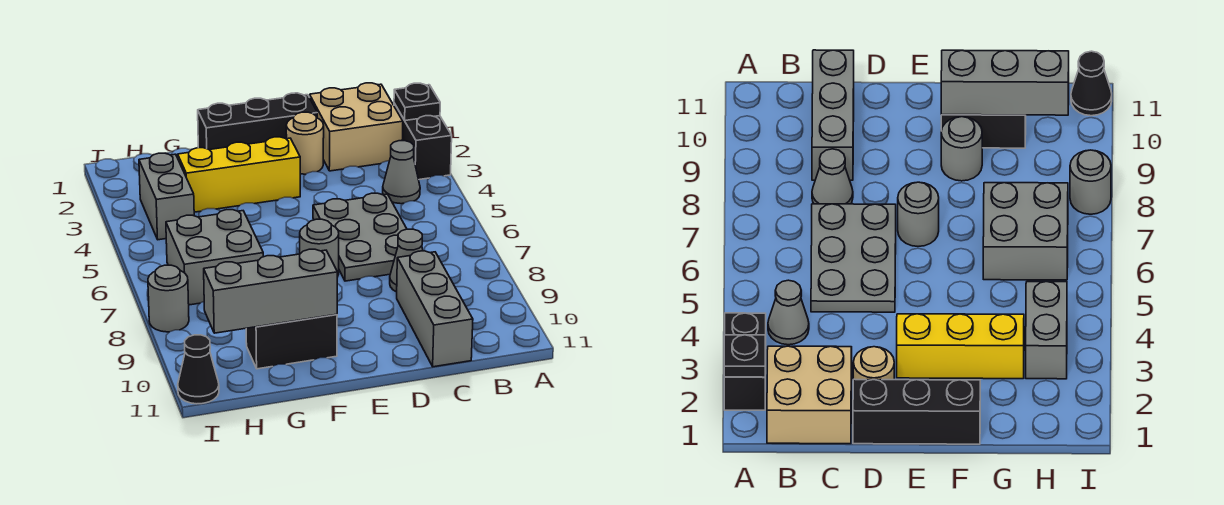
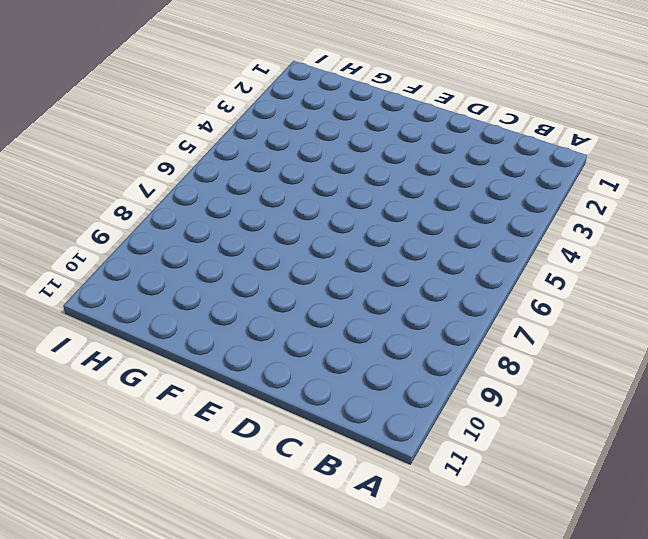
none -> black 1x2 brick [394,103,452,180]
none -> tan 2x2 brick [310,83,403,171]
none -> grey 1x1 cone [383,141,420,204]

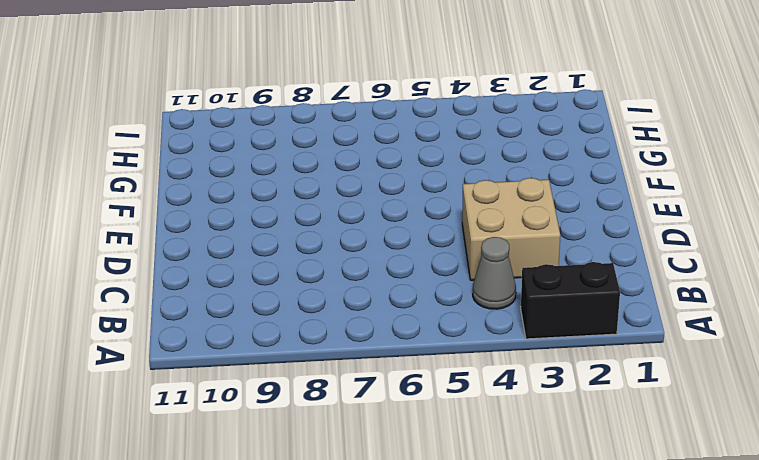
tan 2x2 brick [462,178,560,280] -> tan 2x2 brick moved to [310,83,403,171]
none -> grey 2x3 plate [313,193,407,281]
none -> grey 1x1 cone [390,229,423,292]
none -> grey 1x3 brick [397,251,473,367]

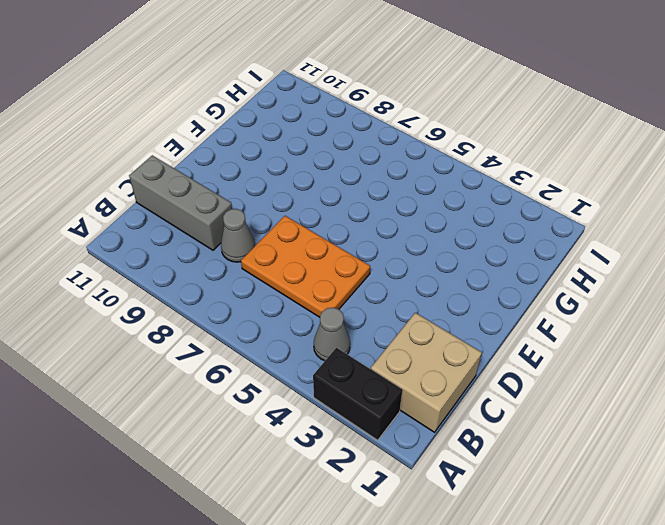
orange 2x3 plate [241,216,370,317] -> grey 2x3 plate [313,193,407,281]
none -> black 1x3 brick [198,93,317,150]
none -> tan 1x1 round brick [286,112,324,174]
none -> yellow 1x3 brick [178,137,300,212]

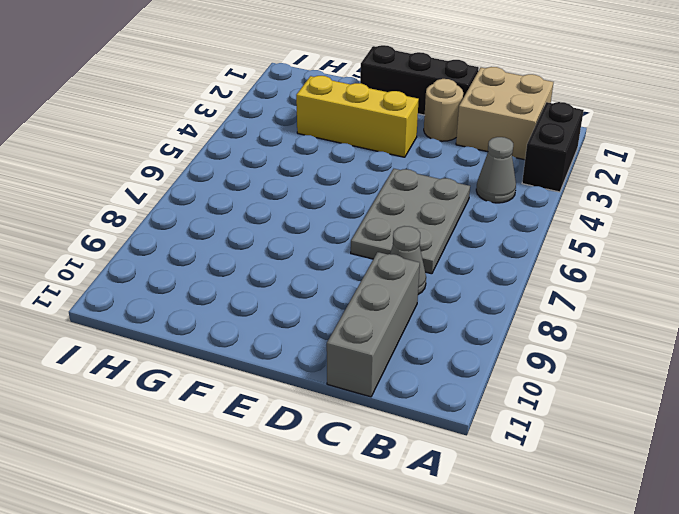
none -> grey 1x1 round brick [300,219,339,277]
none -> grey 1x1 round brick [941,117,982,181]
none -> black 1x2 brick [246,314,337,369]

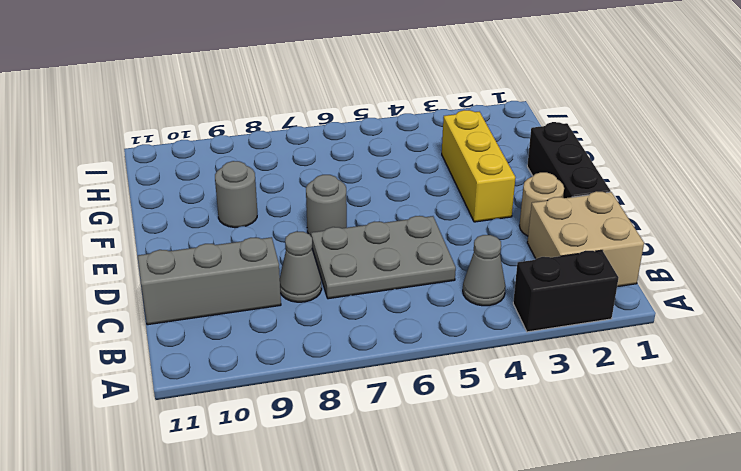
none -> black 1x2 brick [246,314,337,369]
none -> grey 2x2 brick [166,210,263,305]
none -> grey 1x2 brick [139,153,194,240]

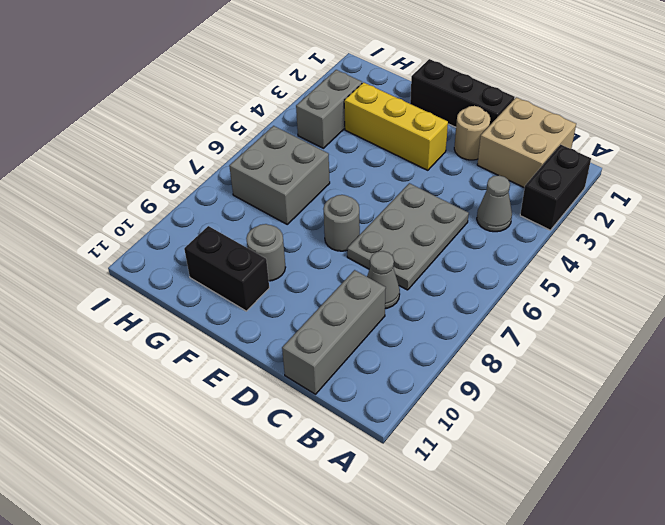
none -> grey 1x1 round brick [148,265,189,332]
none -> black 1x1 cone [178,335,219,404]
none -> black 1x1 plate [394,83,440,121]

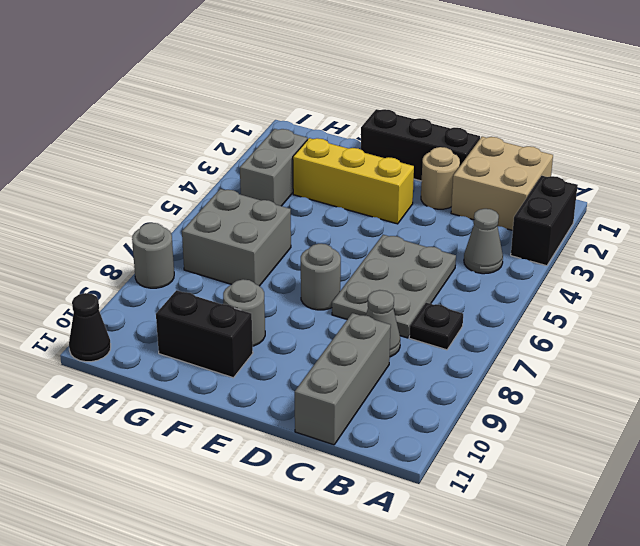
black 1x1 plate [409,303,463,350] -> black 1x1 plate moved to [394,83,440,121]
none -> grey 1x3 brick [204,249,337,333]

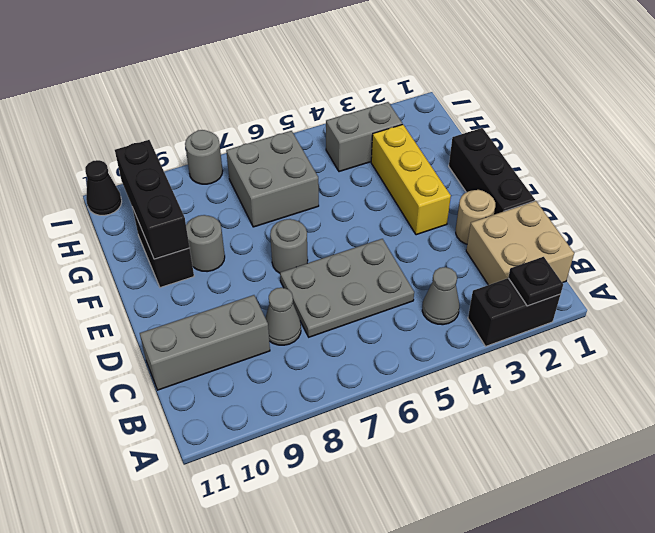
black 1x3 brick [115,140,190,259] -> grey 1x3 brick [204,249,337,333]

